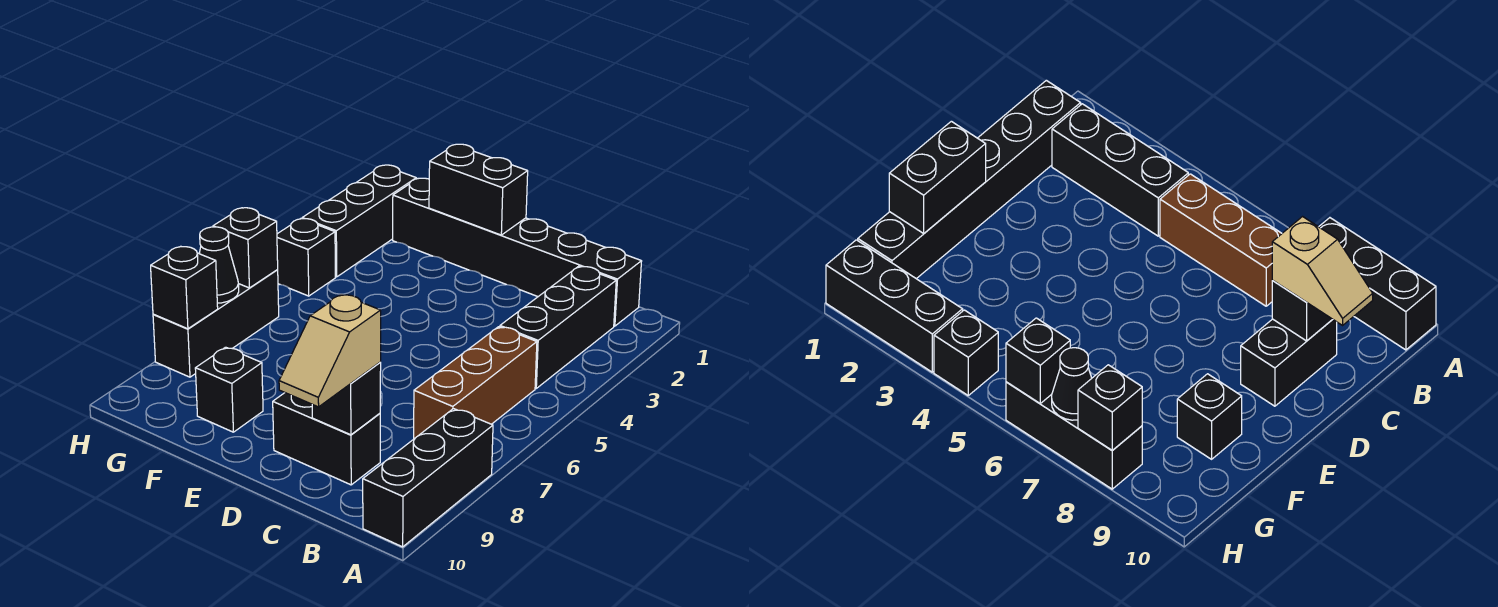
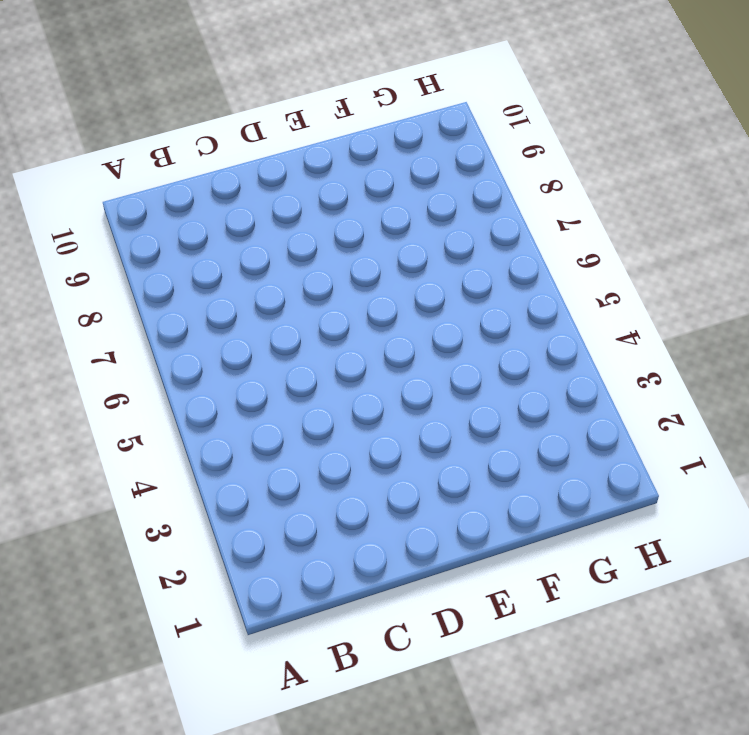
none -> black 1x3 brick [363,409,493,547]
none -> black 1x6 brick [393,178,642,326]
none -> black 1x3 brick [500,266,616,388]

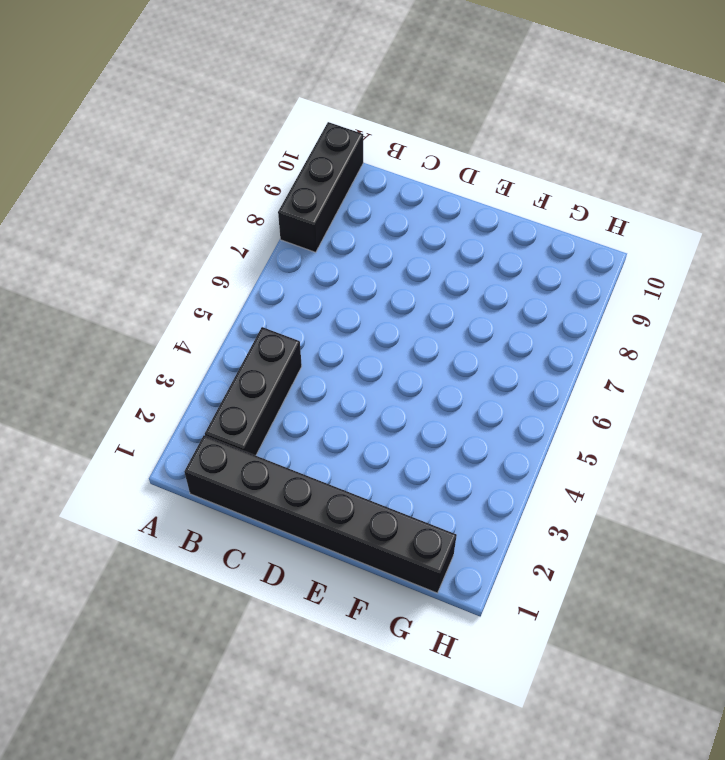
none -> brown 1x3 brick [414,327,537,439]
none -> black 1x2 brick [273,393,380,485]
none -> black 1x1 brick [195,347,263,432]

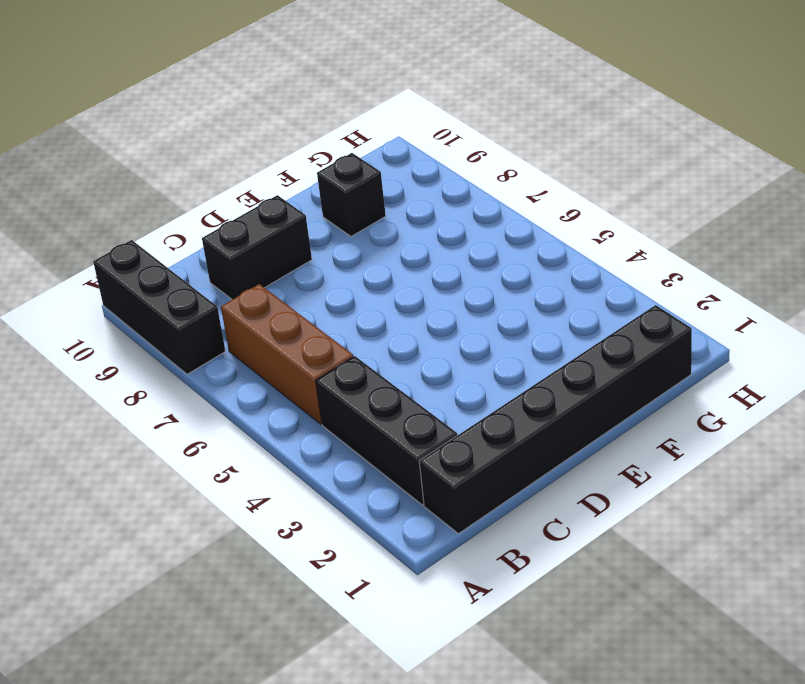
none -> black 1x3 brick [302,165,416,277]
none -> black 1x1 brick [277,219,335,296]
none -> black 1x3 brick [153,270,279,377]

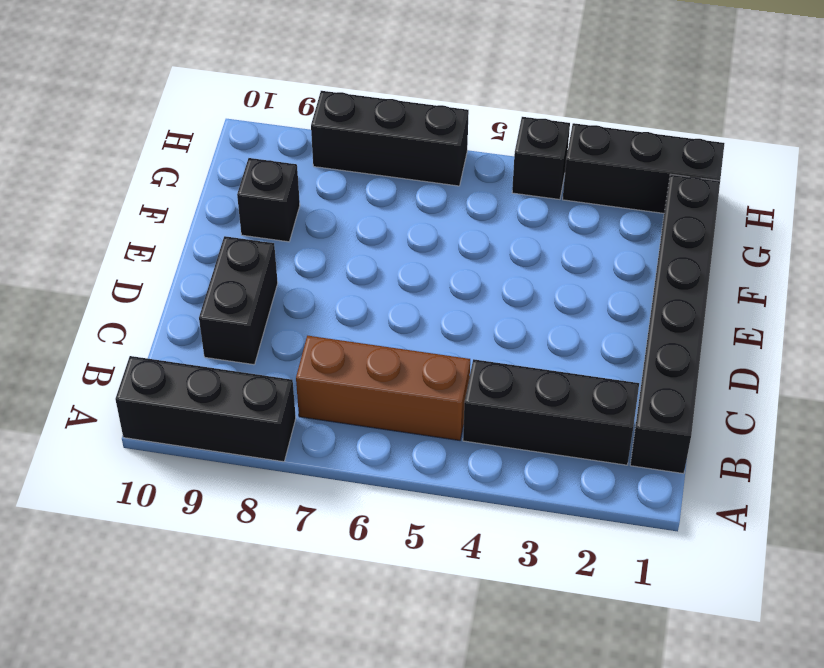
none -> black 1x1 brick [312,363,381,435]
none -> black 1x2 brick [429,144,528,235]
none -> black 1x1 brick [213,208,278,288]

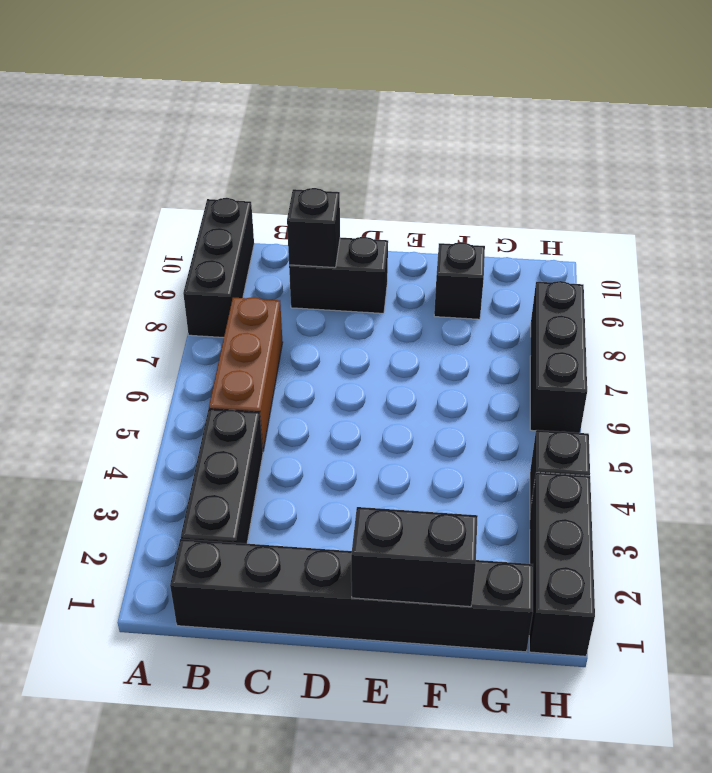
none -> black 1x1 brick [213,208,278,288]
none -> black 1x1 cone [199,227,239,303]
none -> black 1x1 brick [151,247,218,329]

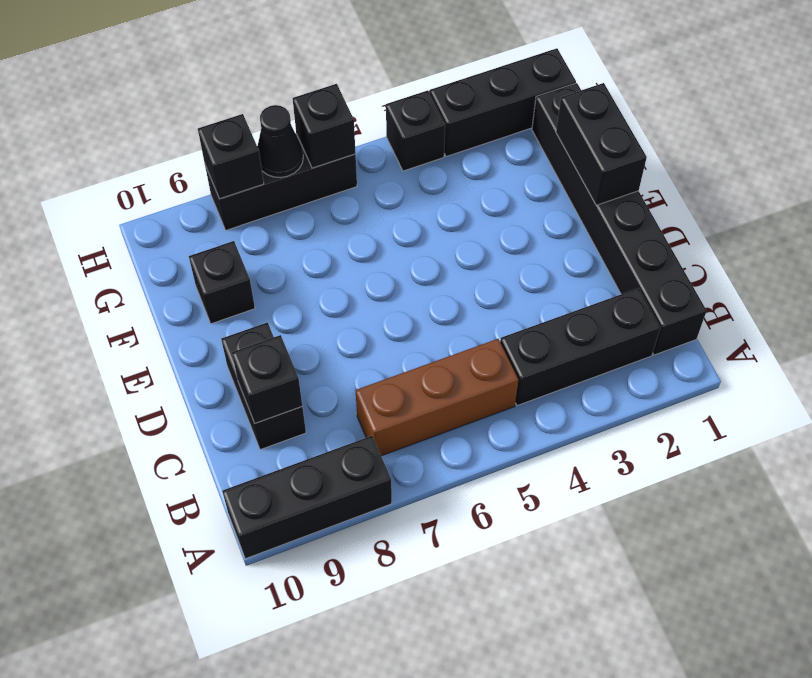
none -> tan 1x2 slope [279,294,381,407]

